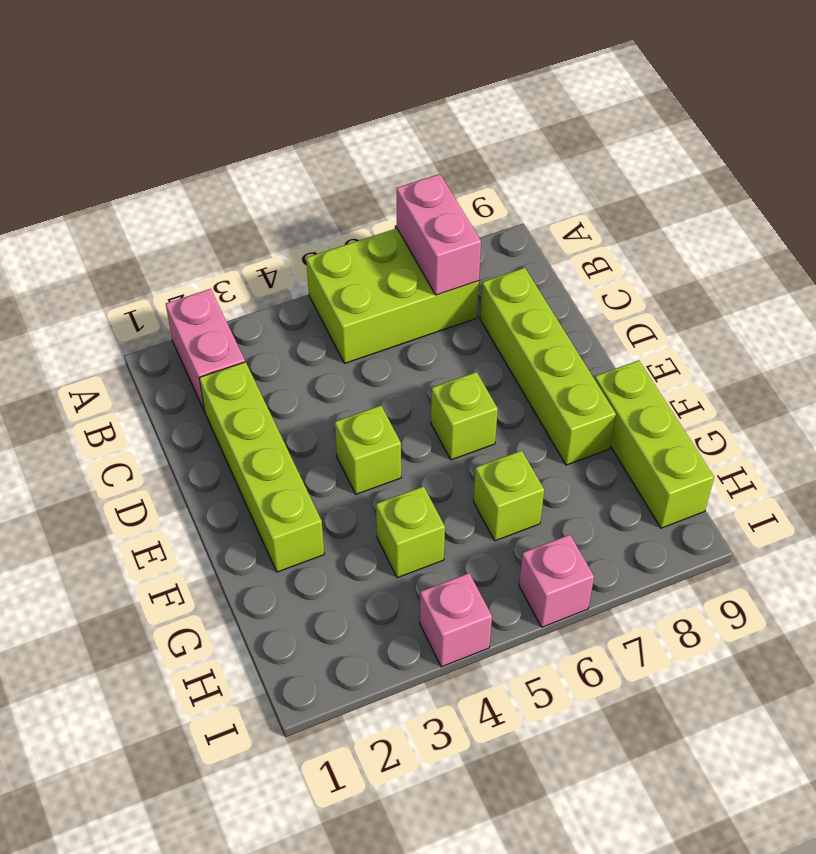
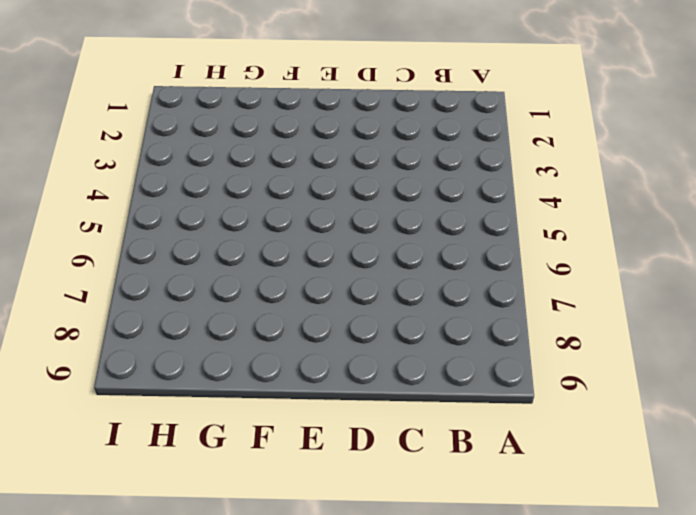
none -> pink 1x2 brick [166,289,245,411]
none -> lime 2x3 brick [306,228,479,363]
none -> lime 1x4 brick [199,362,324,572]

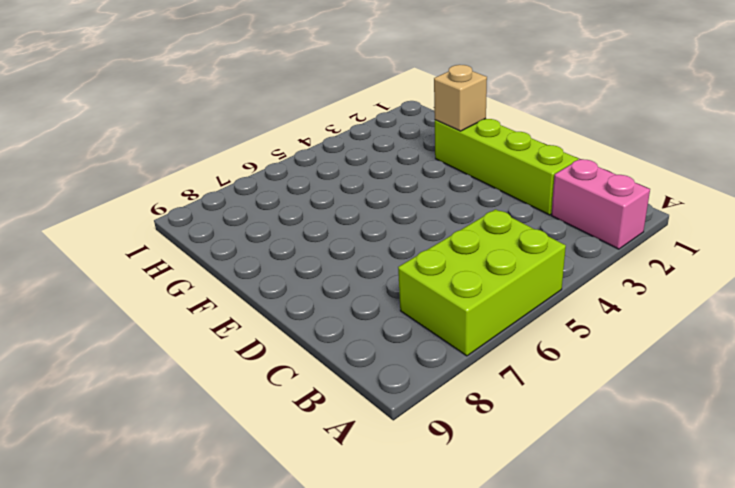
tan 1x1 brick [434,65,487,131] -> none
none -> lime 1x4 brick [480,268,616,465]
none -> lime 1x1 brick [335,406,401,494]
none -> lime 1x1 brick [431,372,498,460]

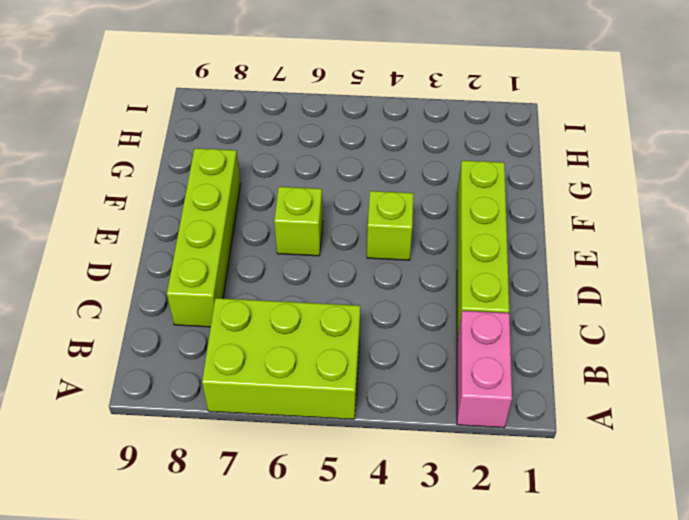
none -> lime 1x3 brick [595,360,714,528]
none -> lime 1x1 brick [376,486,445,578]
none -> lime 1x1 brick [473,450,544,541]

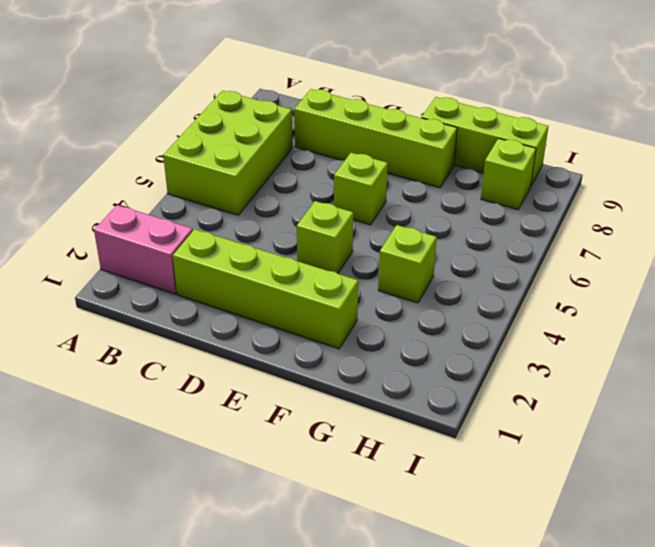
lime 1x1 brick [481,138,536,210] -> lime 1x1 brick moved to [473,450,544,541]
none -> pink 1x1 brick [420,573,492,667]
none -> pink 1x1 brick [519,535,594,627]
none -> pink 1x2 brick [397,174,481,295]

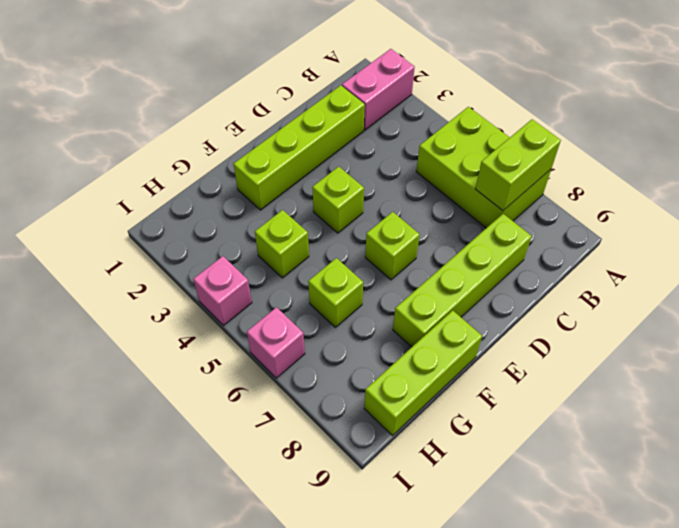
lime 1x2 brick [475,119,561,211] -> pink 1x2 brick [397,174,481,295]

